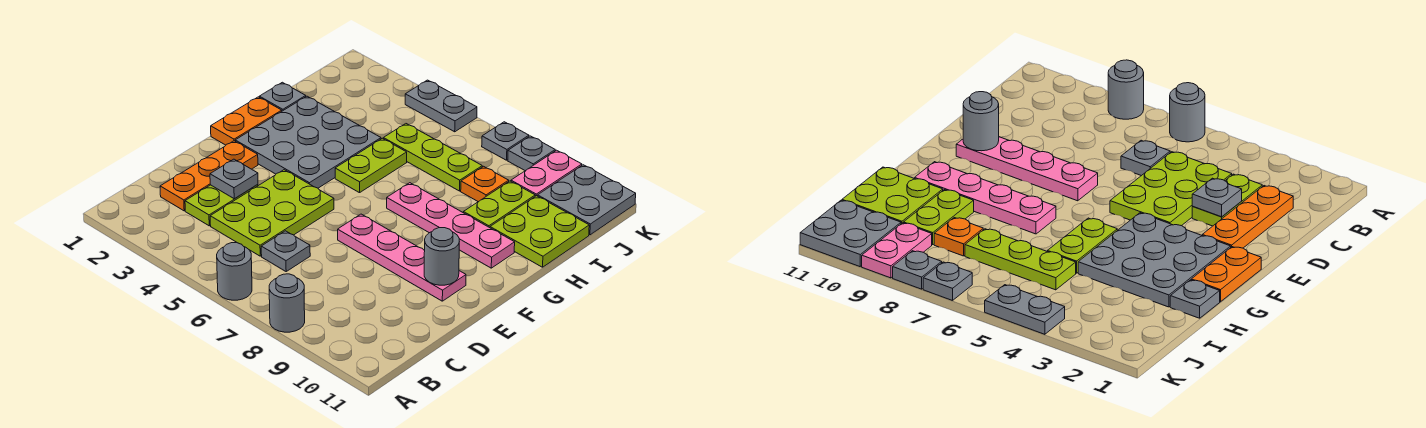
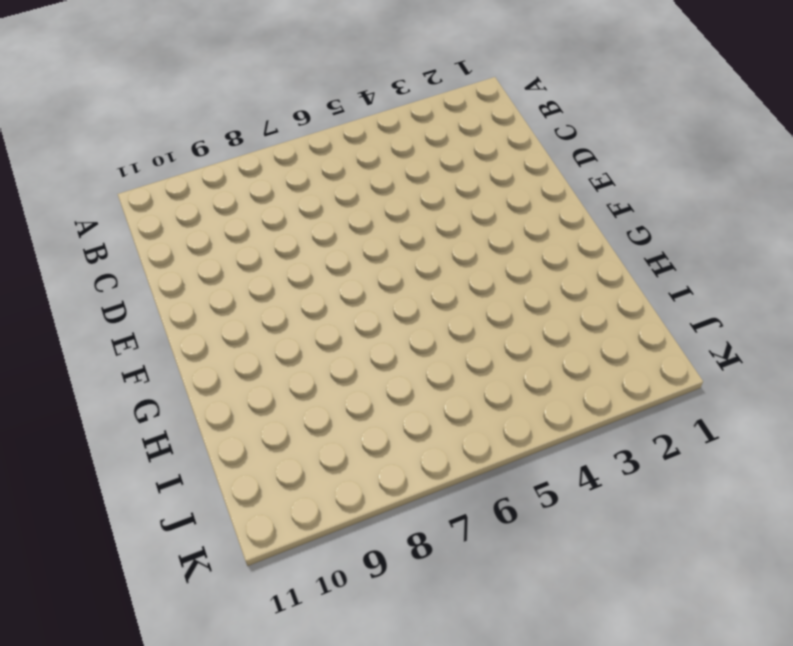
none -> grey 1x1 round brick [217,243,252,300]
none -> grey 1x1 round brick [269,274,305,332]
none -> orange 1x3 plate [160,141,258,211]

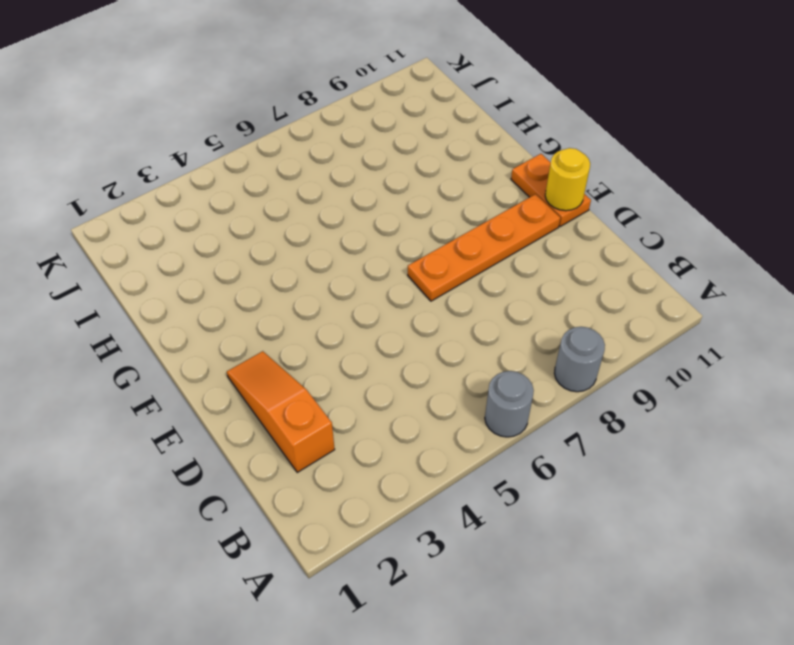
orange 1x3 slope [227,351,335,472] -> orange 1x3 plate [160,141,258,211]
orange 1x4 plate [408,194,560,301] -> pink 1x4 plate [338,214,466,301]
orange 1x2 plate [511,154,591,227] -> orange 1x2 plate moved to [211,97,282,145]
yellow 1x1 round brick [545,148,590,211] -> none
none -> lime 1x2 plate [185,185,258,226]
none -> lime 2x3 plate [210,170,334,256]
none -> grey 1x1 plate [261,231,310,271]

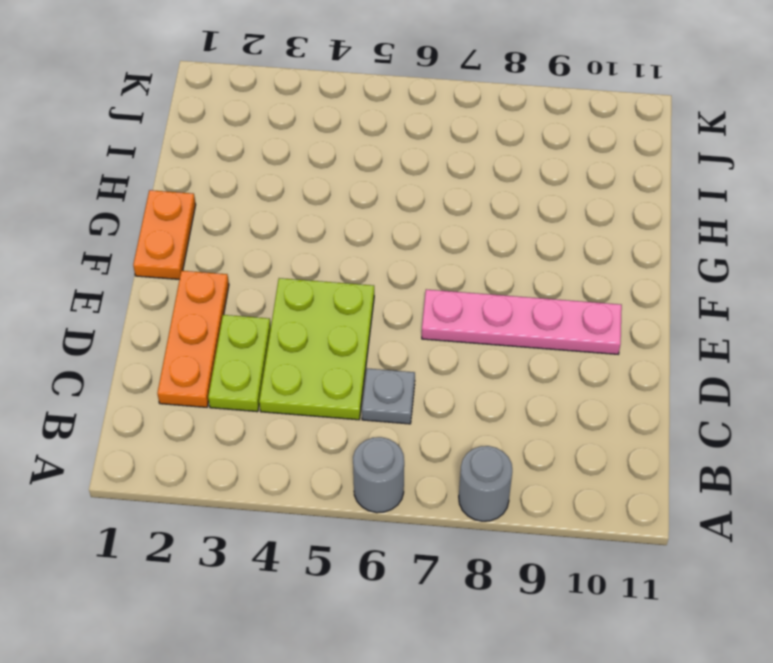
none -> grey 3x3 plate [235,96,381,188]
none -> lime 1x2 plate [335,138,407,193]
none -> pink 1x4 plate [387,183,515,268]

